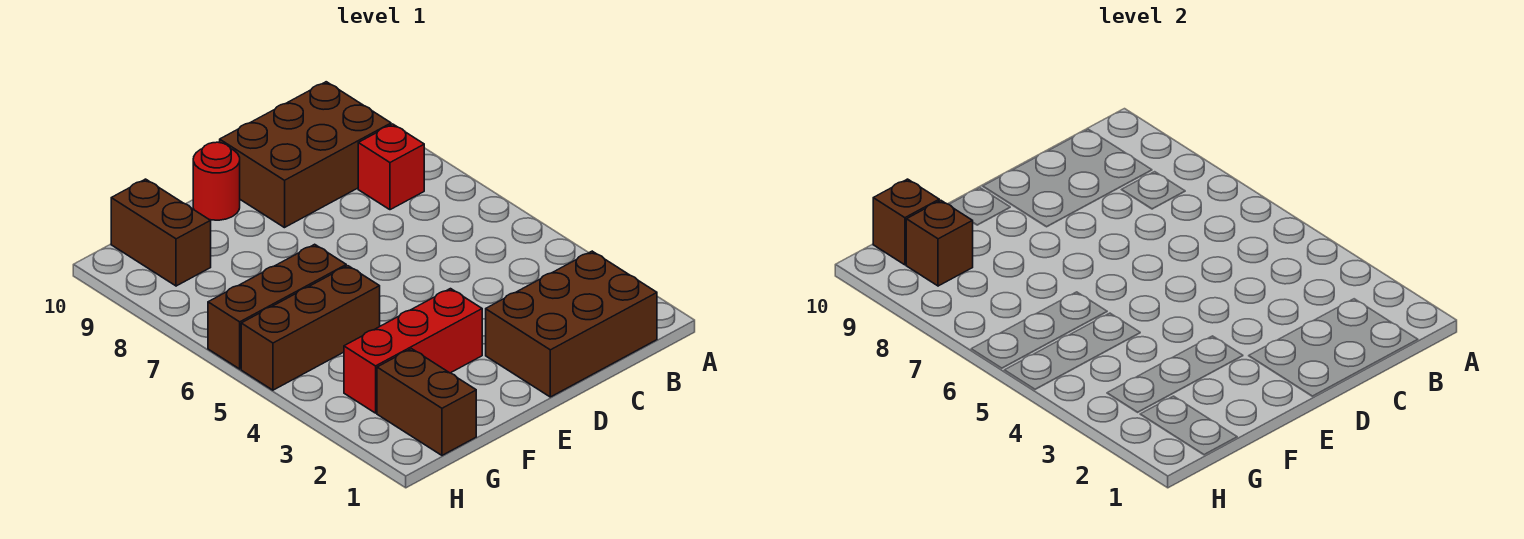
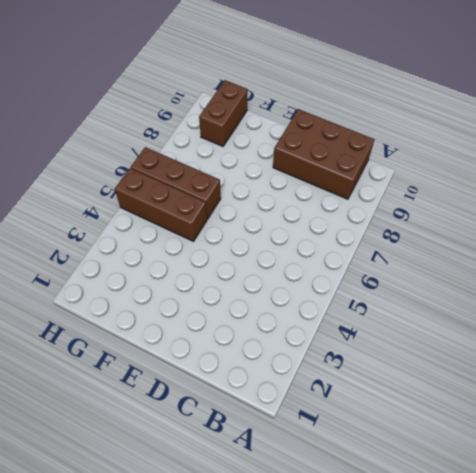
none -> brown 2x3 brick [486,251,657,397]
none -> red 1x1 brick [358,124,424,210]

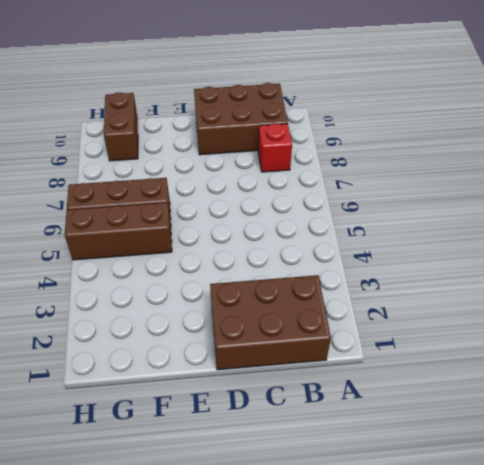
none -> red 1x3 brick [344,289,482,413]
none -> red 1x1 round brick [193,142,240,220]

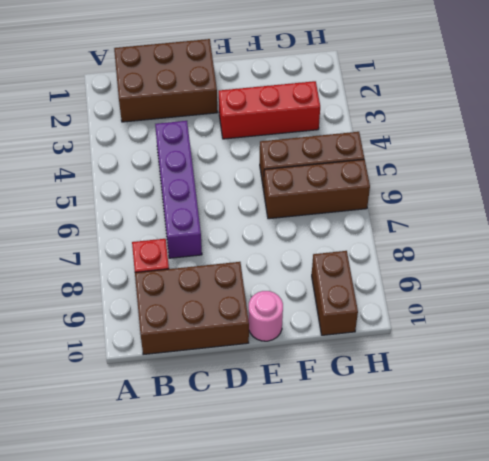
purple 1x4 brick [155,121,202,258] -> none
pink 1x1 round brick [248,291,283,341] -> red 1x1 round brick [193,142,240,220]
none -> brown 1x2 brick [377,349,476,455]
none -> brown 1x1 brick [906,200,973,286]

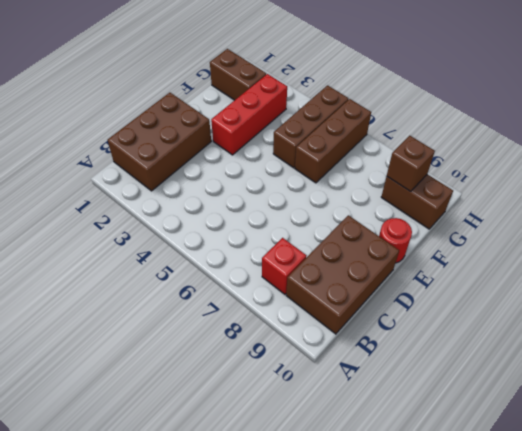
none -> brown 1x1 brick [873,179,939,265]

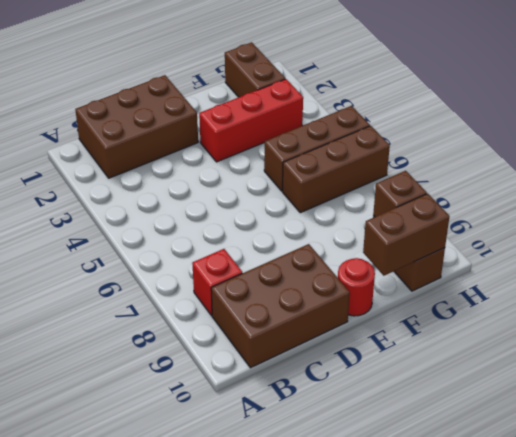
brown 1x2 brick [363,194,450,276] -> brown 1x1 brick [873,179,939,265]

